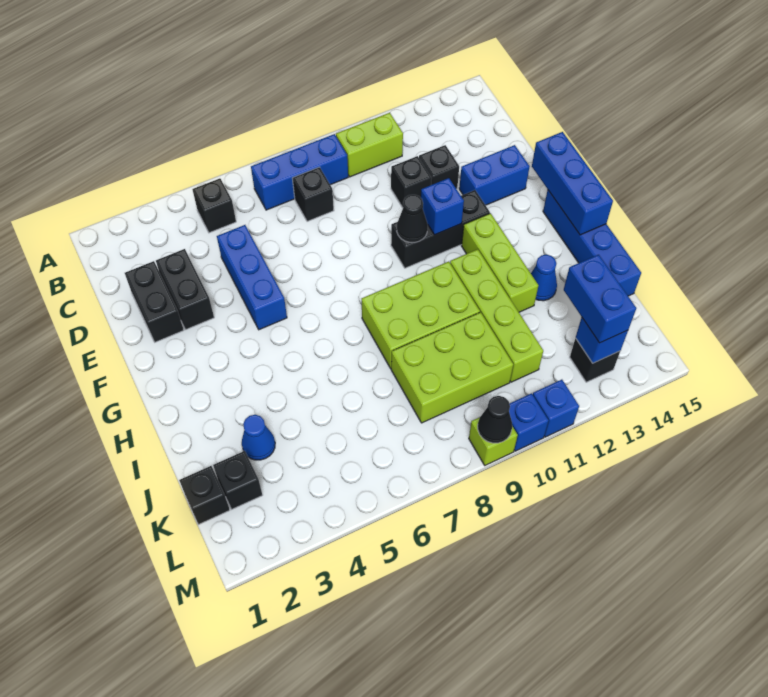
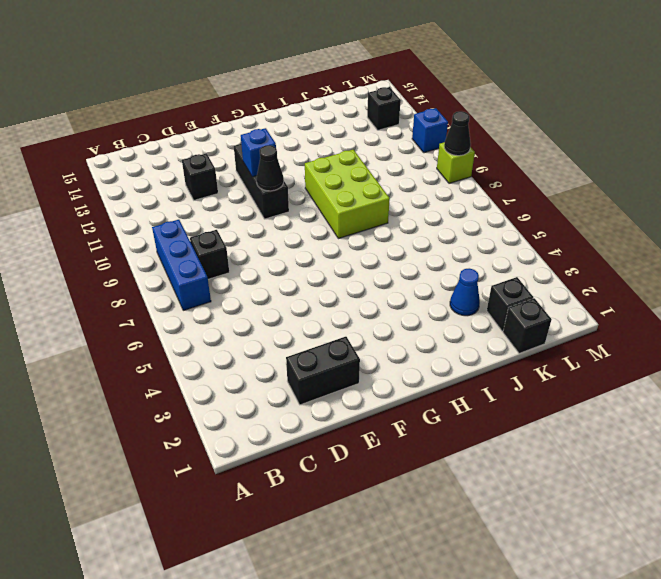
none -> black 1x1 brick [192,178,236,233]
none -> lime 1x2 brick [336,113,403,177]
none -> black 1x2 brick [156,249,214,330]
none -> blue 1x3 brick [217,225,287,330]

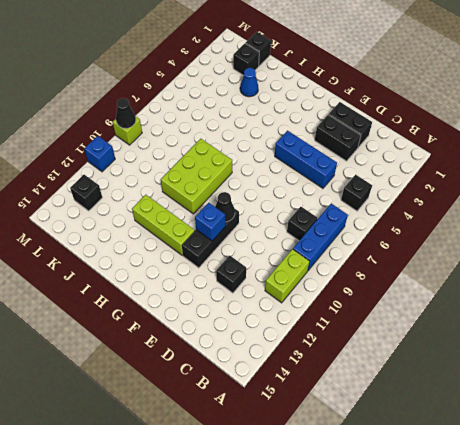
none -> black 1x1 brick [391,156,432,208]
none -> blue 1x2 brick [459,145,530,205]
none -> blue 1x4 brick [543,190,641,296]
none -> lime 1x4 brick [450,249,543,382]

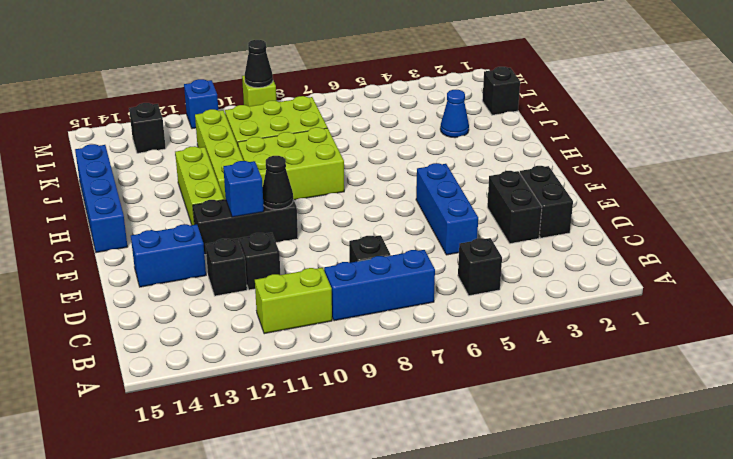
none -> blue 1x1 cone [531,255,557,301]
none -> black 1x1 brick [213,451,262,509]
none -> blue 1x1 brick [509,393,549,451]
none -> blue 1x3 brick [532,132,613,235]

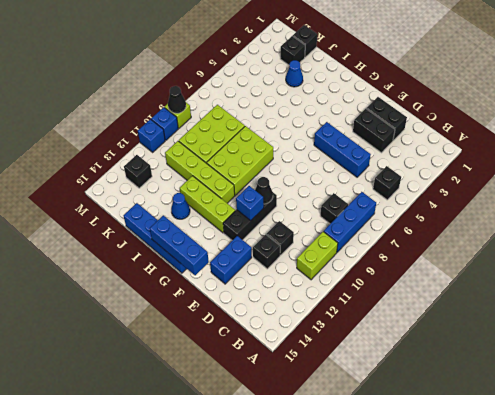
none -> blue 1x1 brick [576,317,628,363]
none -> blue 1x2 brick [564,255,636,343]

